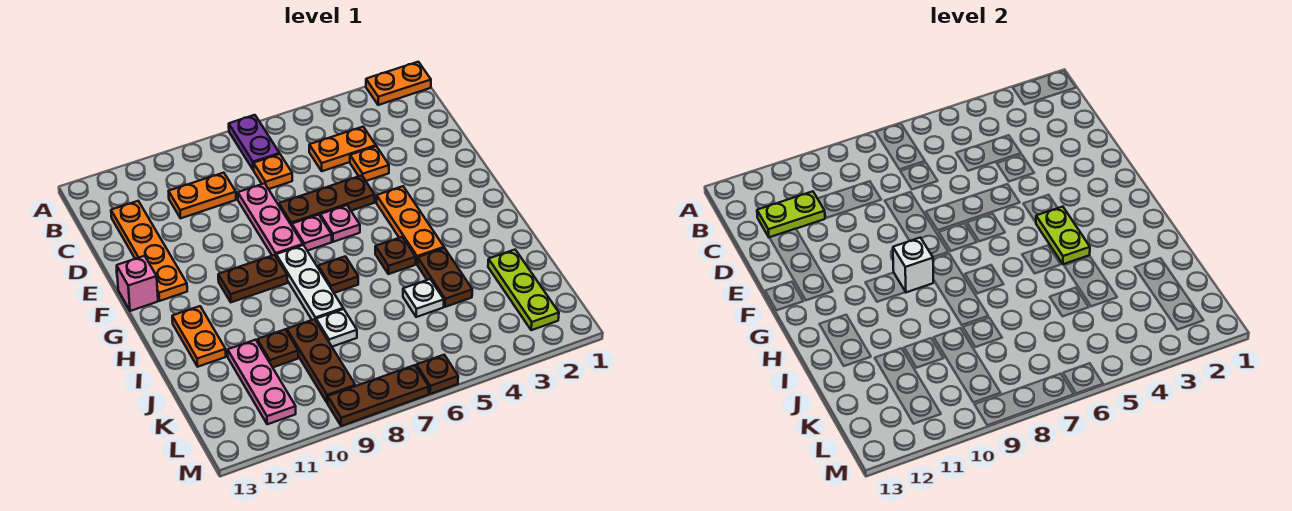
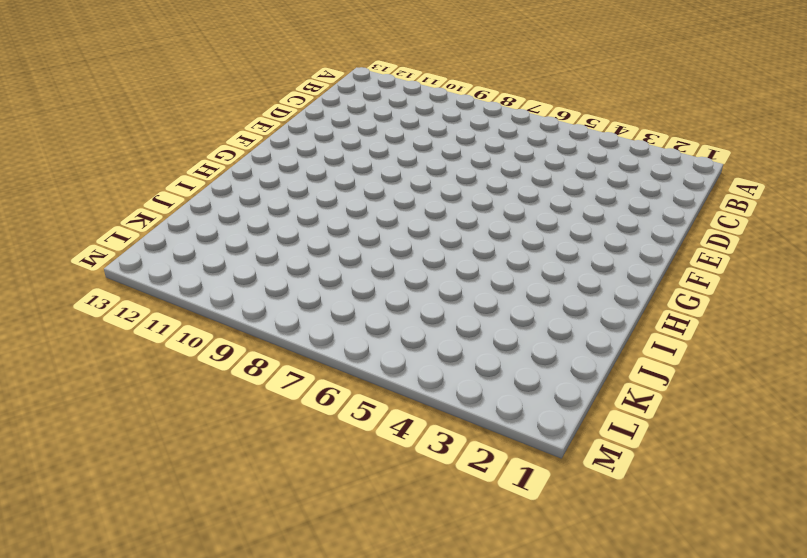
none -> orange 1x2 plate [366,62,431,105]
none -> purple 1x2 plate [229,115,280,170]
none -> orange 1x2 plate [309,127,376,171]
none -> orange 1x1 plate [254,154,292,189]

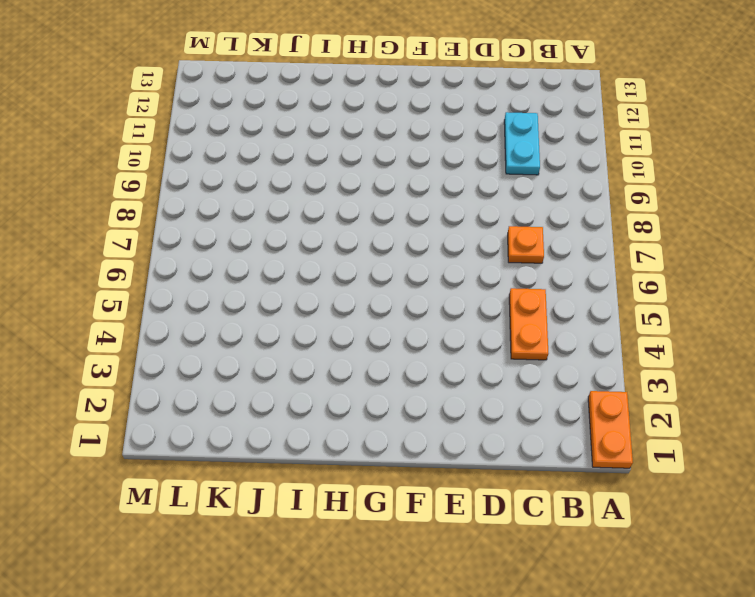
cyan 1x2 plate [504,112,540,175] -> orange 1x2 plate [169,173,236,218]
none -> purple 1x2 plate [229,115,280,170]
none -> orange 1x4 plate [111,201,187,301]
none -> orange 1x1 plate [350,146,389,181]
none -> pink 1x3 plate [238,183,303,256]

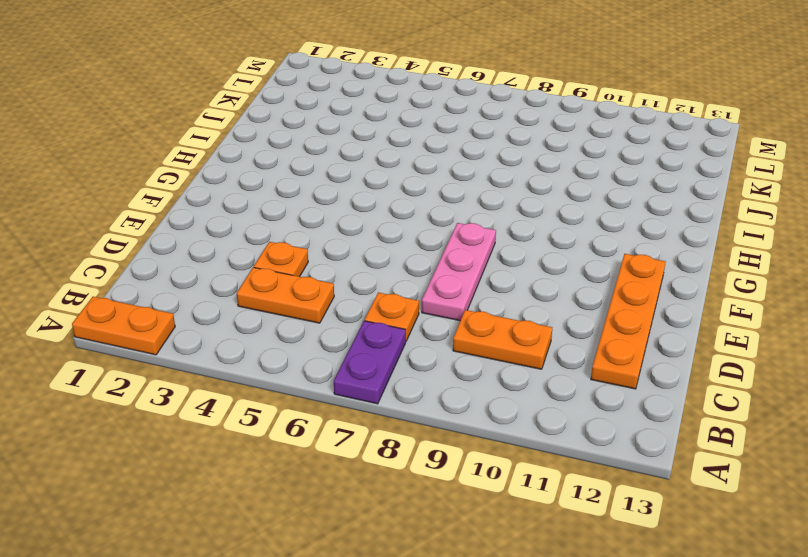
none -> brown 1x3 plate [279,175,375,226]
none -> orange 1x3 plate [377,186,444,264]
none -> pink 1x1 plate [320,205,360,242]
none -> pink 1x1 plate [292,215,332,251]

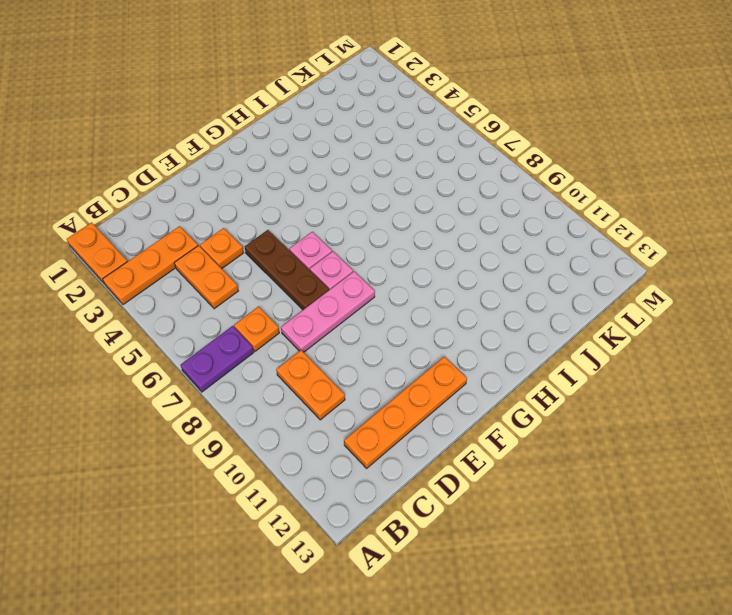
orange 1x3 plate [103,226,198,305] -> orange 1x3 plate moved to [377,186,444,264]
none -> pink 1x1 brick [117,256,158,311]
none -> white 1x3 plate [276,245,343,320]
none -> brown 1x2 plate [218,255,287,302]
none -> brown 1x1 plate [375,237,416,274]

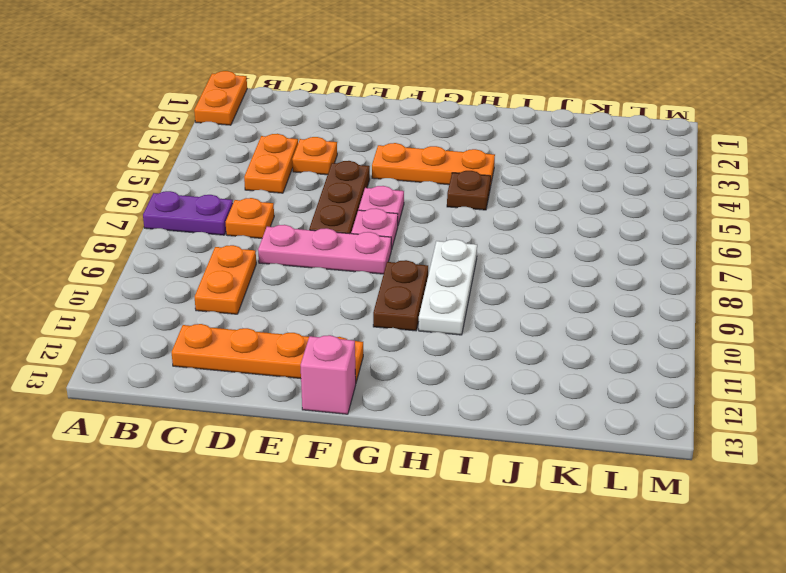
white 1x3 plate [419,239,477,335] -> white 1x3 plate turned to [276,245,343,320]
none -> brown 1x1 plate [318,256,358,293]
none -> orange 1x2 plate [172,306,226,367]
none -> brown 1x2 plate [417,248,472,307]
none -> lime 1x3 plate [488,250,559,330]

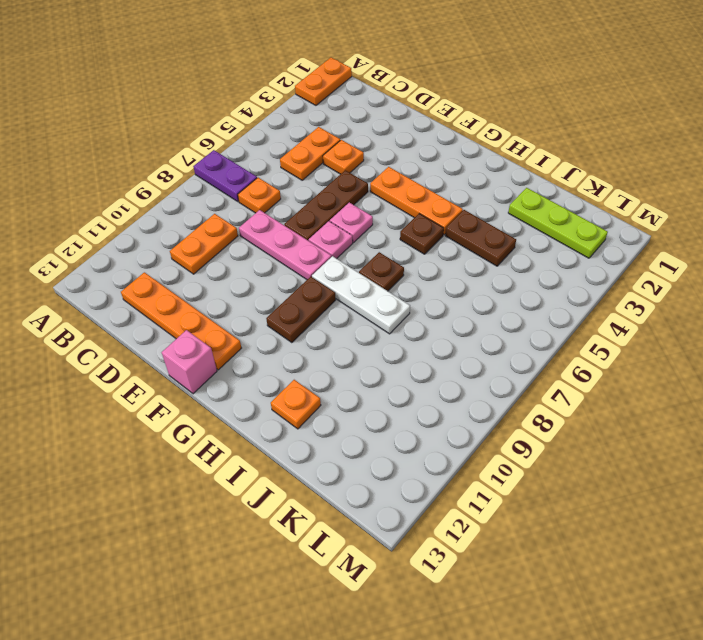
orange 1x1 plate [271,380,321,429] -> orange 1x2 plate [172,306,226,367]
none -> white 1x1 plate [403,279,444,317]
none -> white 1x1 plate [316,309,357,347]
none -> brown 1x3 plate [287,319,355,403]
none -> brown 1x1 plate [257,330,298,367]

